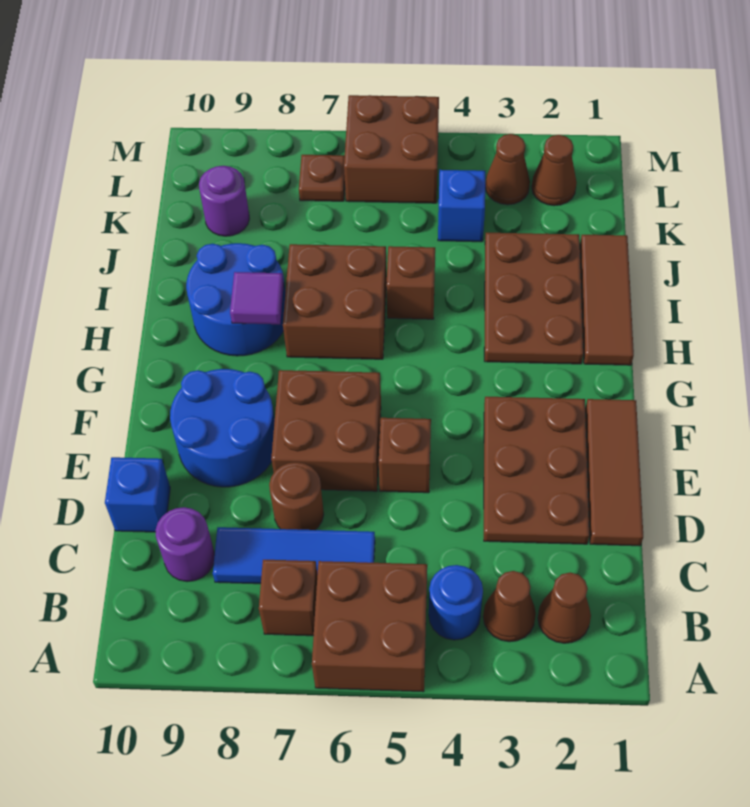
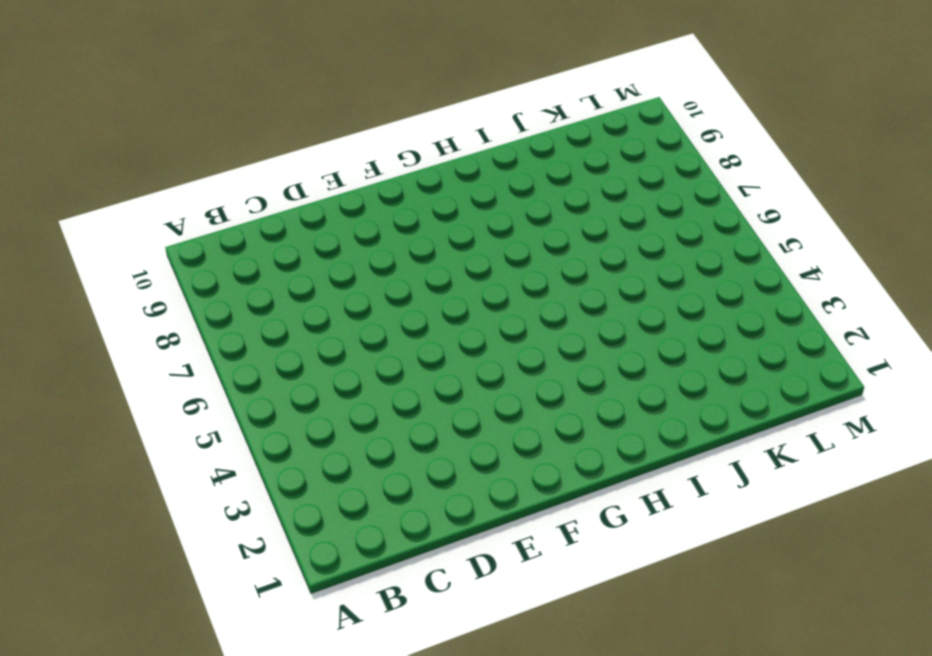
none -> brown 2x2 brick [312,561,427,692]
none -> brown 1x1 cone [538,572,591,643]
none -> brown 1x1 cone [483,571,536,642]

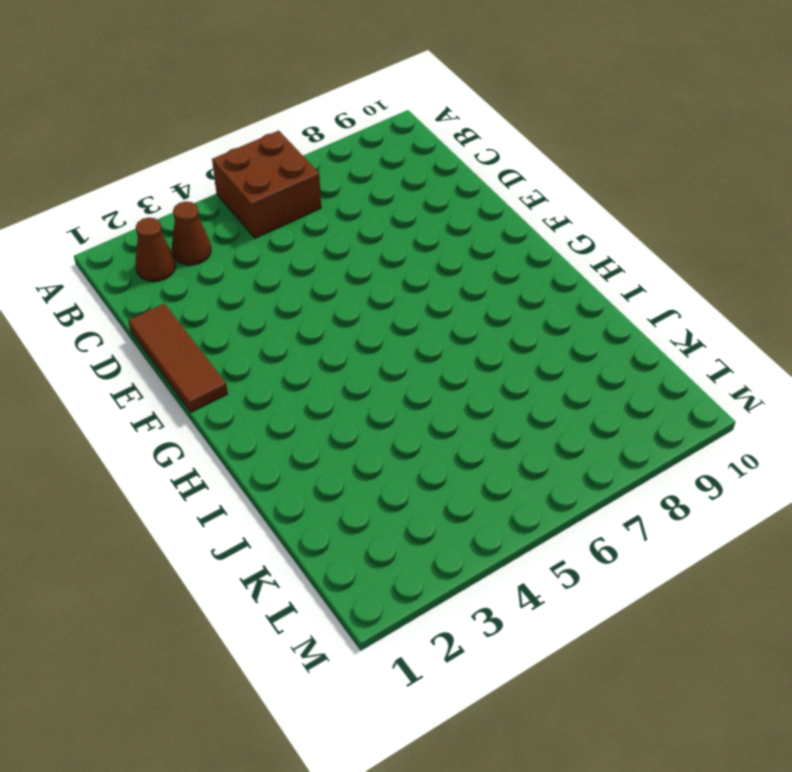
none -> blue 1x1 round brick [429,565,483,640]
none -> brown 1x1 brick [259,560,317,636]
none -> blue 1x3 tile [213,527,375,584]

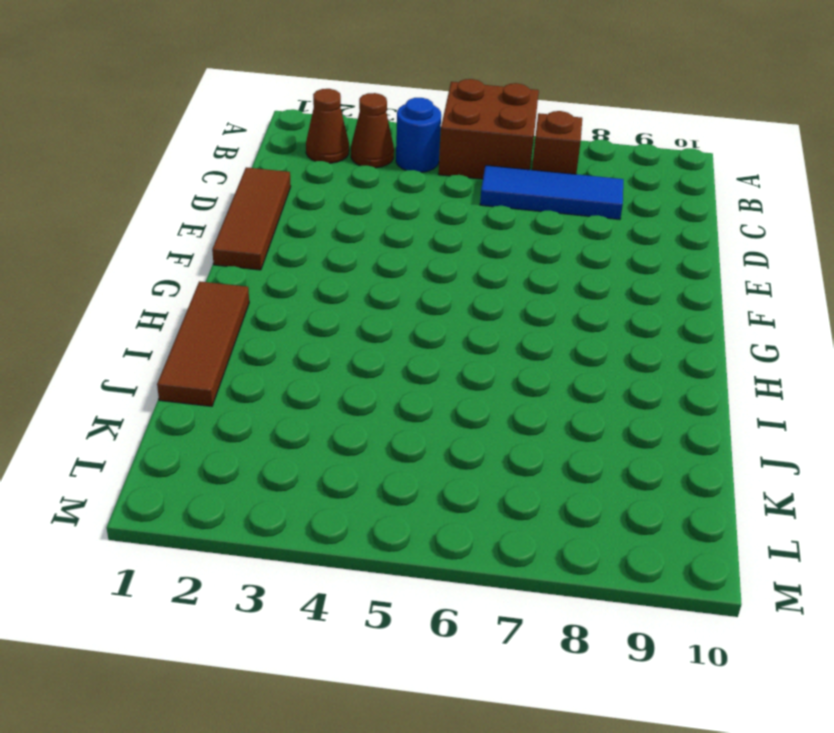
none -> purple 1x1 round brick [156,507,215,582]
none -> brown 2x3 plate [484,397,589,544]
none -> brown 1x1 round brick [269,462,324,530]

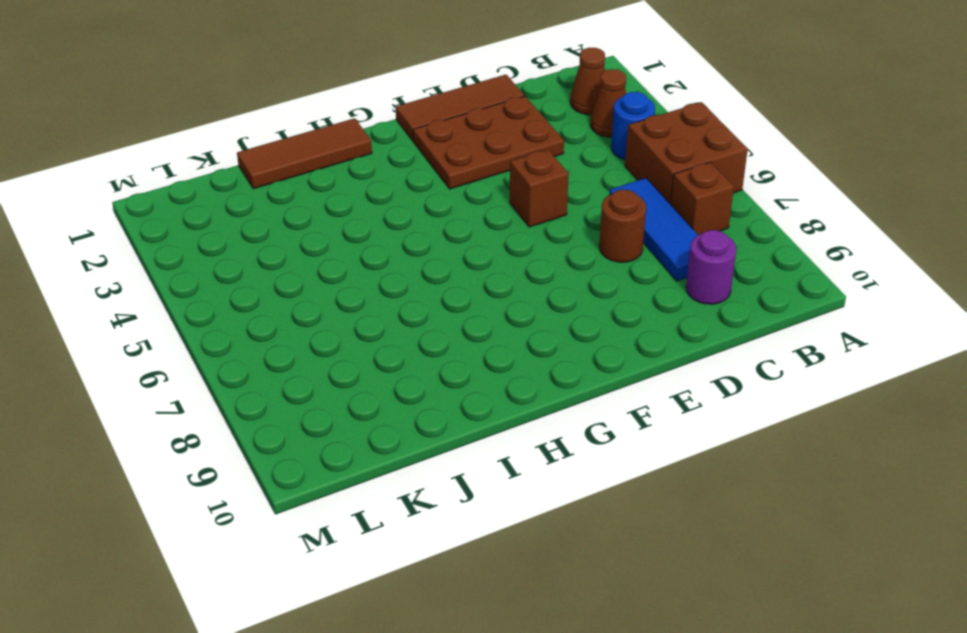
none -> blue 1x1 brick [105,457,170,532]
none -> brown 2x2 brick [271,370,381,491]
none -> blue 2x2 round brick [170,369,275,487]

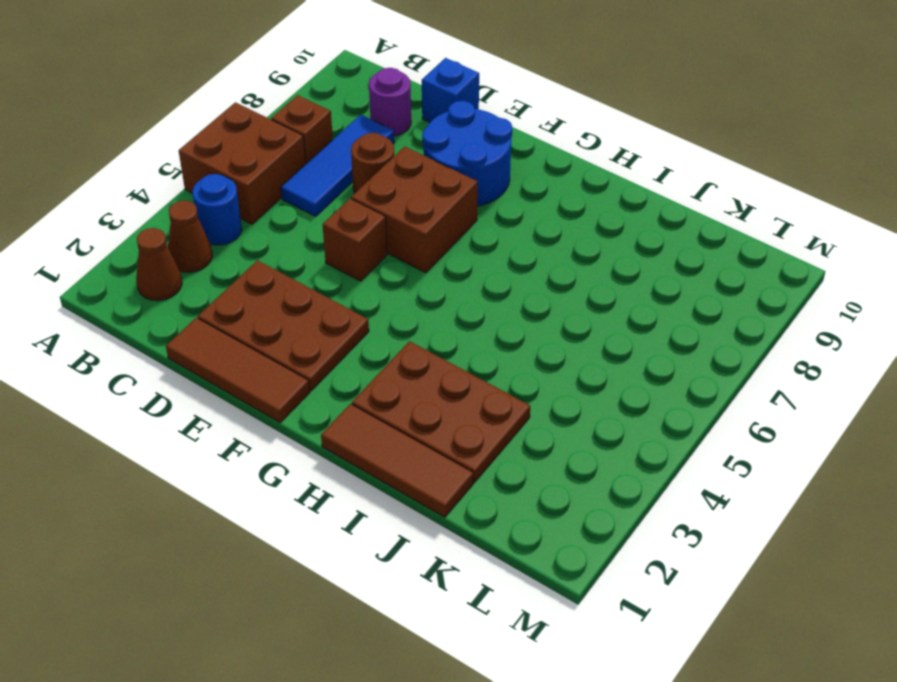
none -> brown 2x2 brick [283,244,387,359]
none -> blue 2x2 round brick [186,243,286,356]
none -> brown 1x1 brick [386,246,435,319]

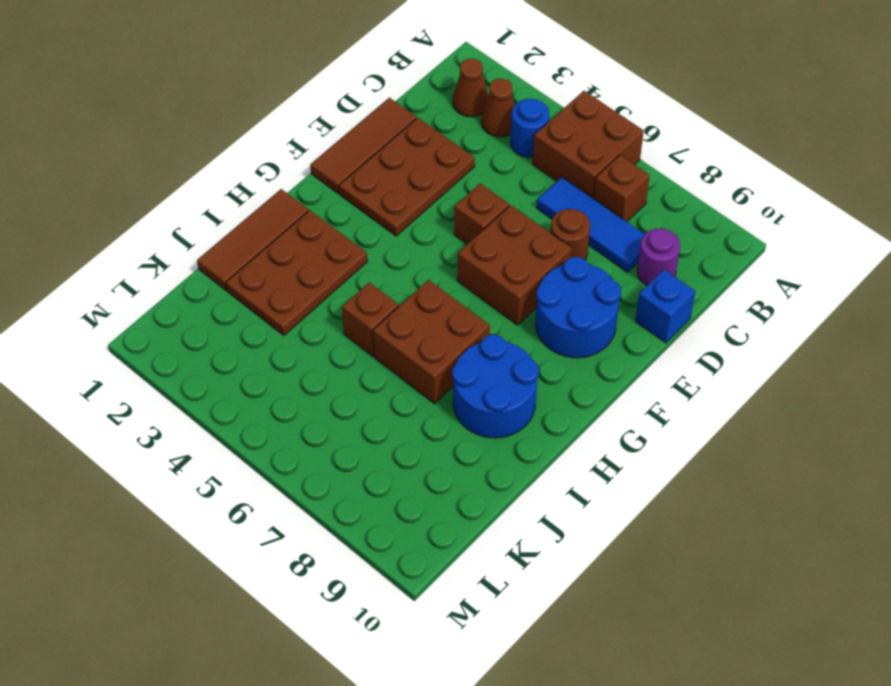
none -> blue 1x1 brick [438,170,485,242]
none -> purple 1x1 round brick [199,166,249,236]
none -> brown 1x1 cone [532,135,577,206]

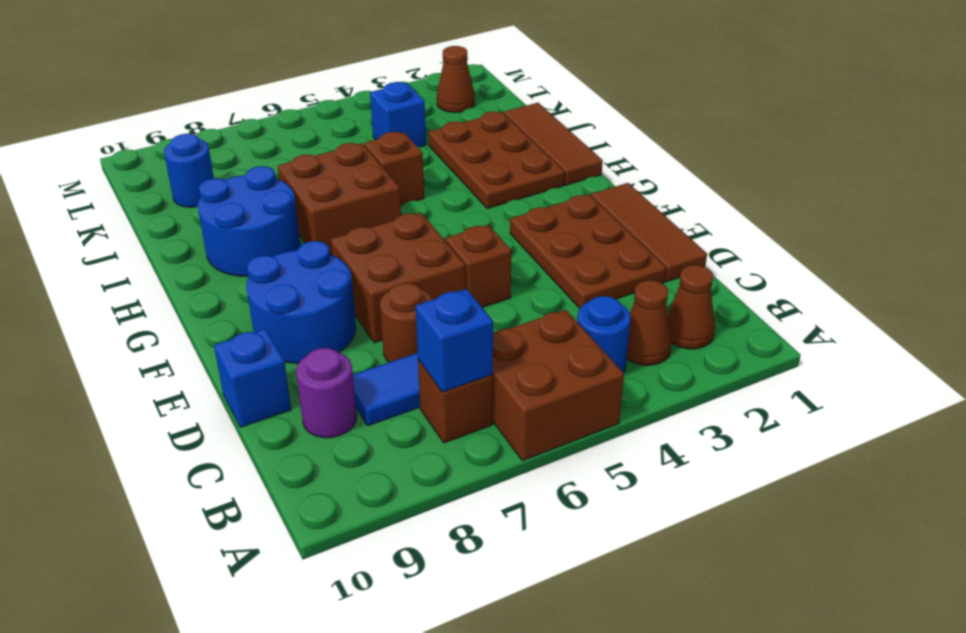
blue 1x1 brick [416,289,493,392] -> none
blue 1x1 round brick [164,134,214,207] -> purple 1x1 round brick [199,166,249,236]
none -> brown 1x1 cone [485,134,530,205]
none -> brown 2x2 brick [344,95,439,203]
none -> brown 1x1 plate [299,155,345,201]

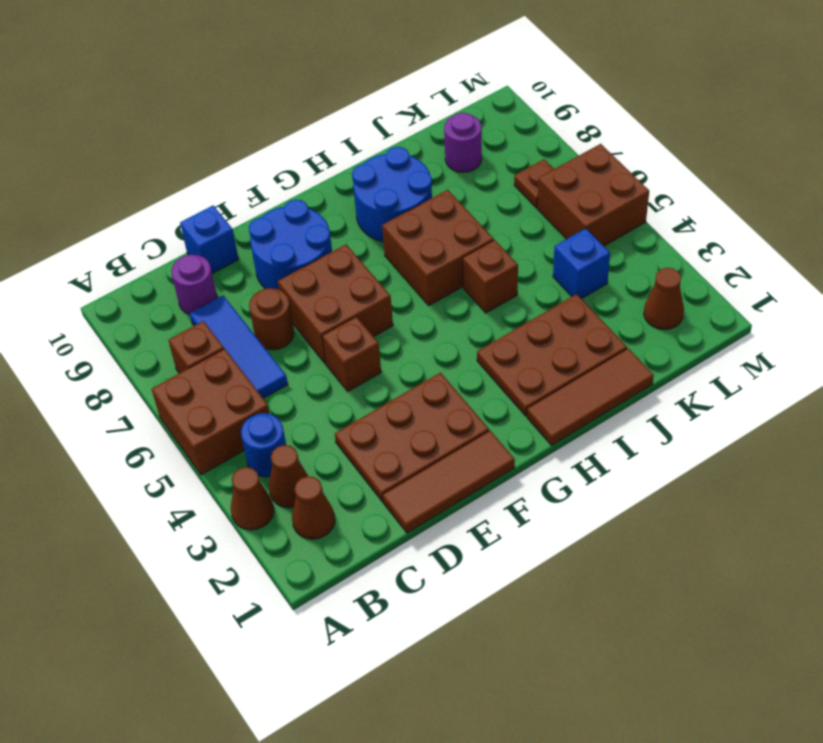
brown 1x1 cone [231,467,274,530] -> brown 1x1 cone moved to [485,134,530,205]
none -> purple 1x1 tile [230,272,284,324]

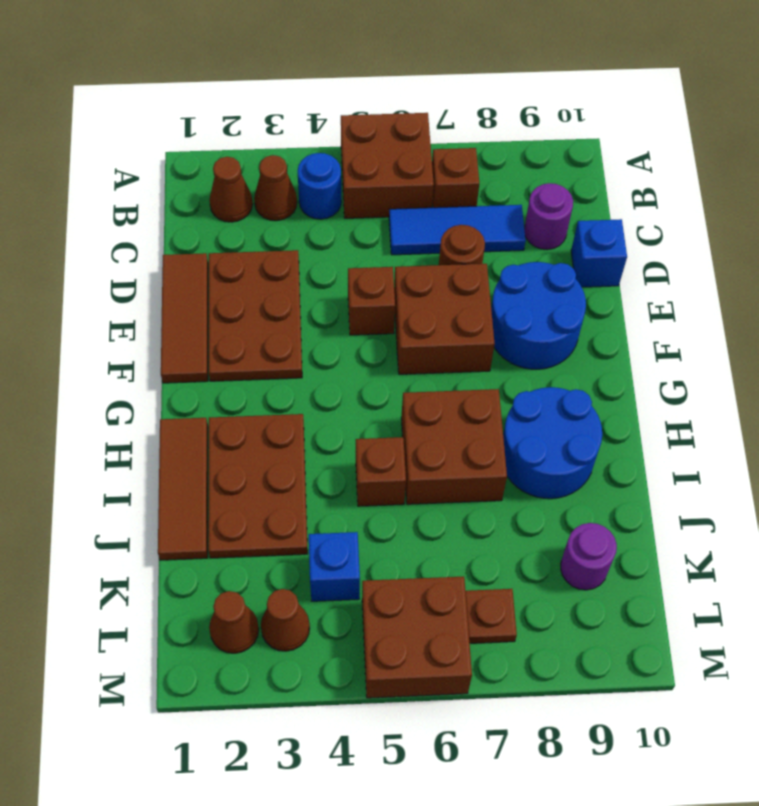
none -> purple 1x1 tile [230,272,284,324]

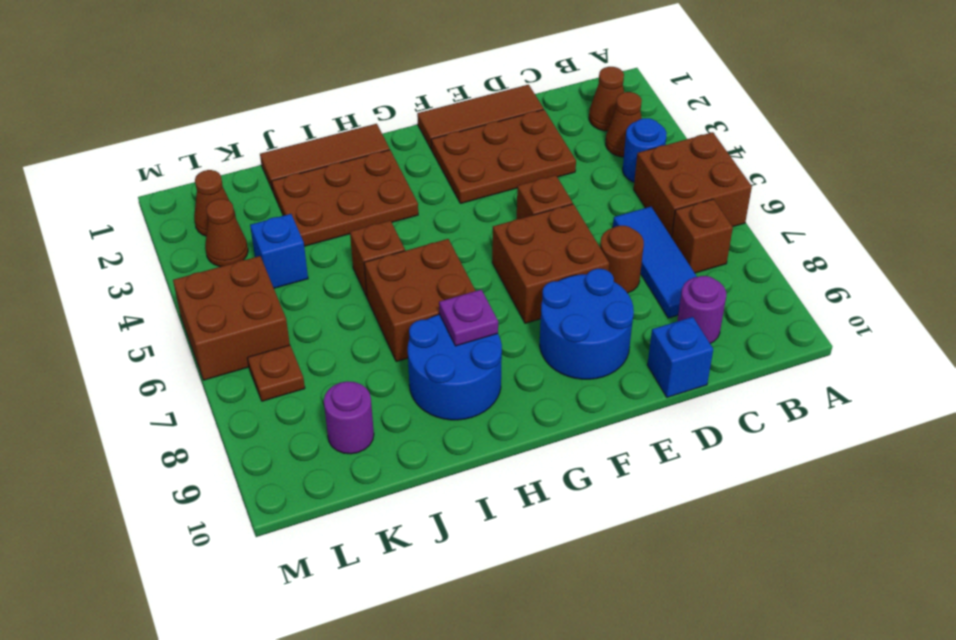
purple 1x1 plate [439,290,498,346] -> purple 1x1 tile [230,272,284,324]

